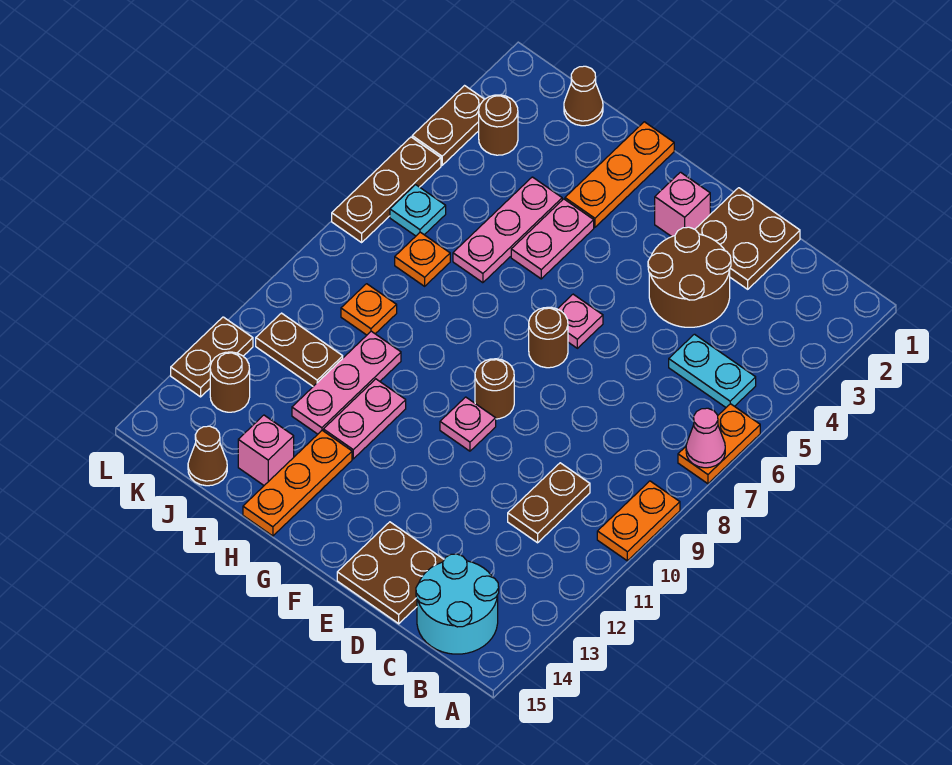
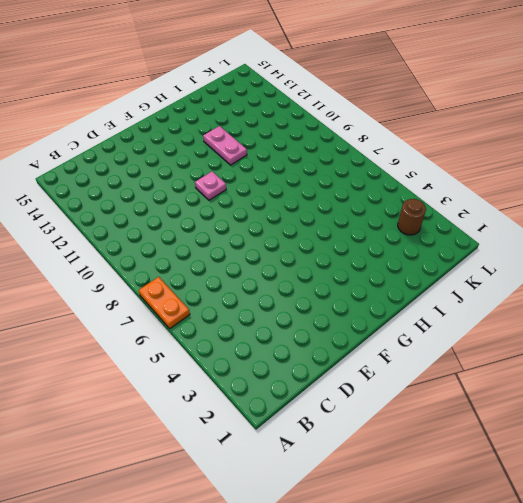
none -> orange 1x2 plate [597,481,680,561]
none -> cyan 1x2 plate [669,334,756,407]
none -> cyan 2x2 round brick [416,554,499,654]
none -> brown 1x2 plate [508,463,590,543]

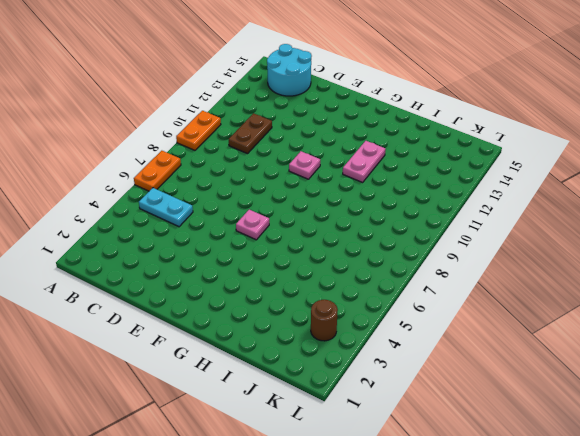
none -> brown 2x2 plate [695,188,800,289]
none -> brown 2x2 round brick [648,227,731,327]
none -> brown 2x2 plate [337,522,444,624]
none -> pink 1x1 brick [655,172,710,237]

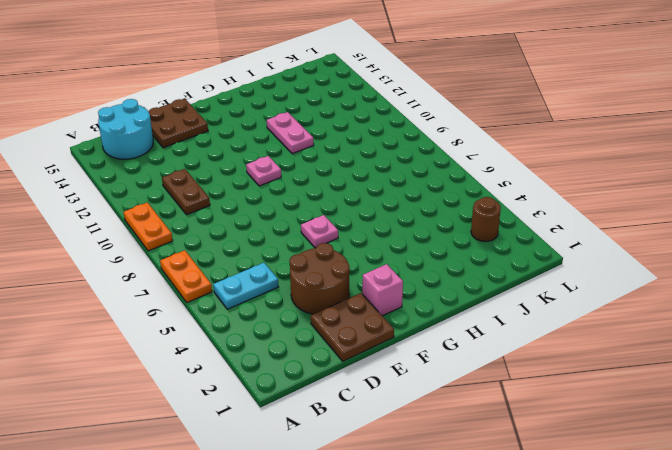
none -> brown 1x1 round brick [529,307,568,368]
none -> brown 1x1 round brick [475,359,514,419]
none -> orange 1x3 plate [565,122,674,227]
none -> pink 1x2 plate [511,199,594,279]

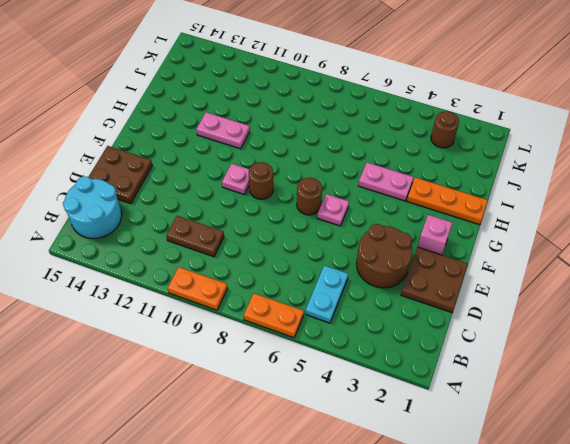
none -> orange 1x3 plate [243,430,352,536]
none -> pink 1x3 plate [453,177,562,283]
none -> pink 1x3 plate [292,331,401,434]
none -> pink 1x1 brick [238,415,294,485]

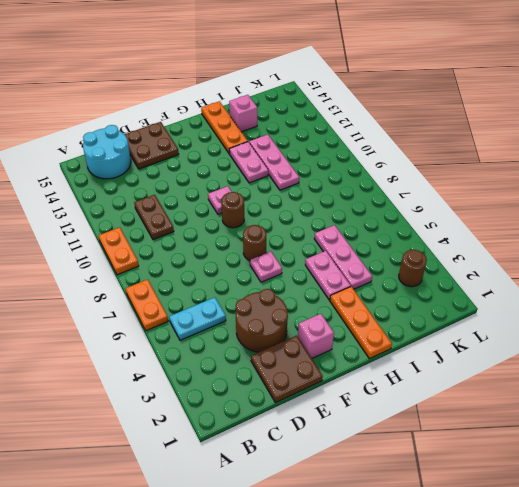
none -> brown 1x1 cone [564,66,603,126]
none -> orange 1x1 plate [395,232,450,286]
none -> orange 1x1 plate [341,284,397,335]
none -> brown 1x2 plate [256,313,343,386]

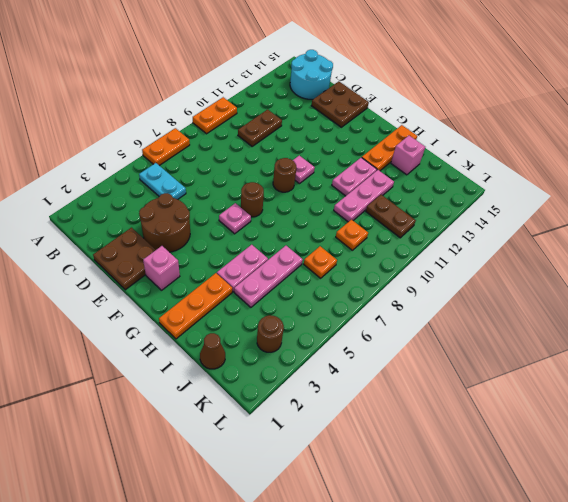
none -> brown 1x1 cone [188,426,227,486]
none -> cyan 1x1 plate [390,185,446,236]
none -> brown 1x1 round brick [210,352,250,412]
none -> brown 1x2 plate [412,86,485,165]

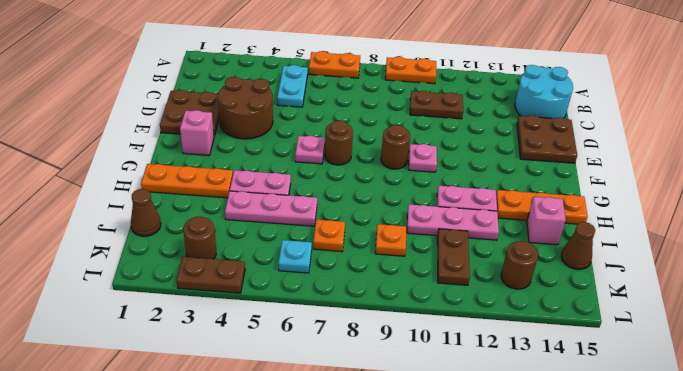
none -> brown 1x3 plate [332,137,441,242]
none -> brown 1x2 plate [171,317,253,397]
none -> pink 1x1 cone [686,408,725,468]

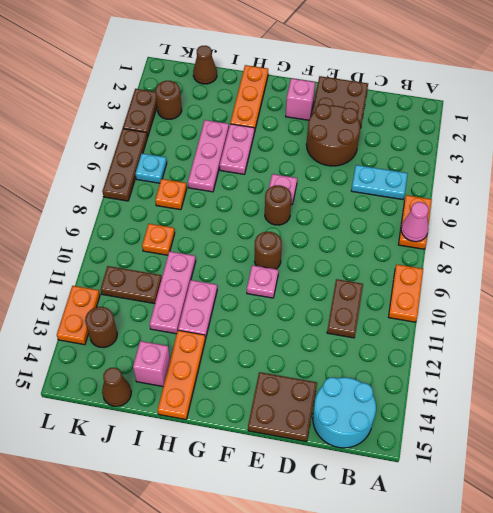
orange 1x2 plate [57,286,100,345] -> brown 1x2 plate [171,317,253,397]

